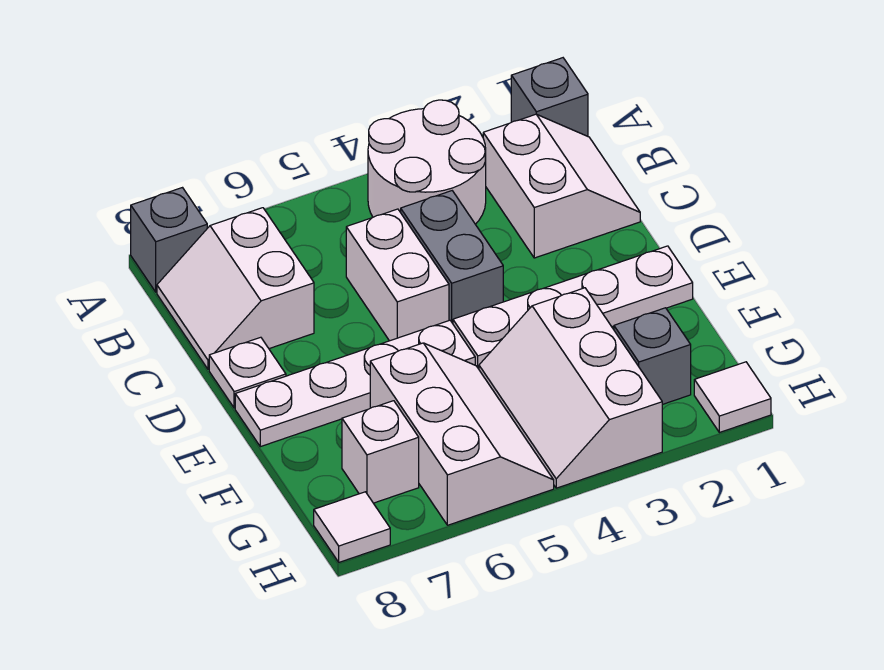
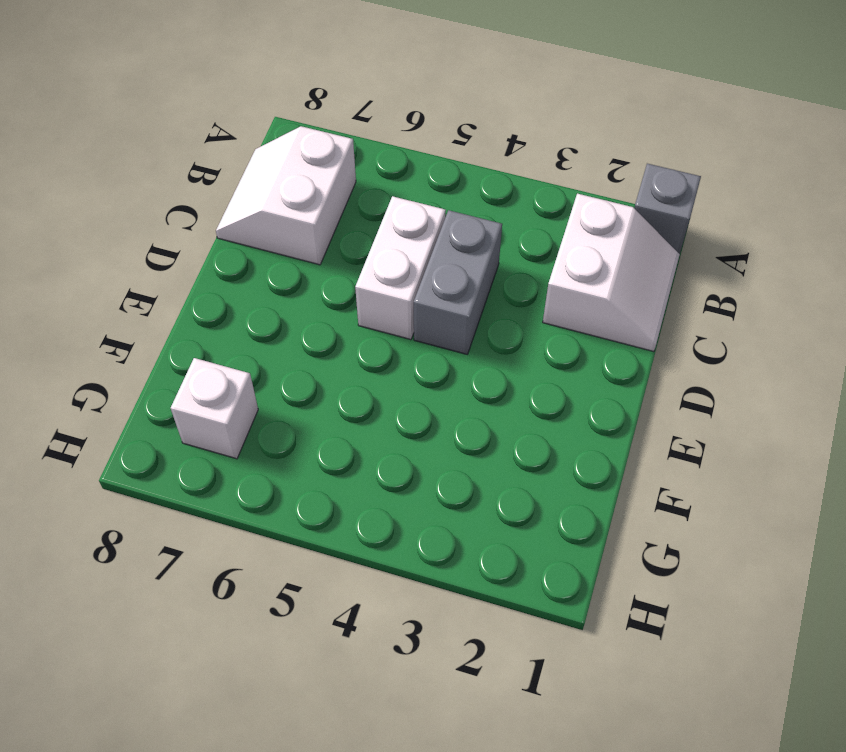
none -> white 2x2 round brick [368,100,486,224]
none -> grey 1x1 brick [131,188,207,292]
none -> white 1x1 plate [209,337,286,408]

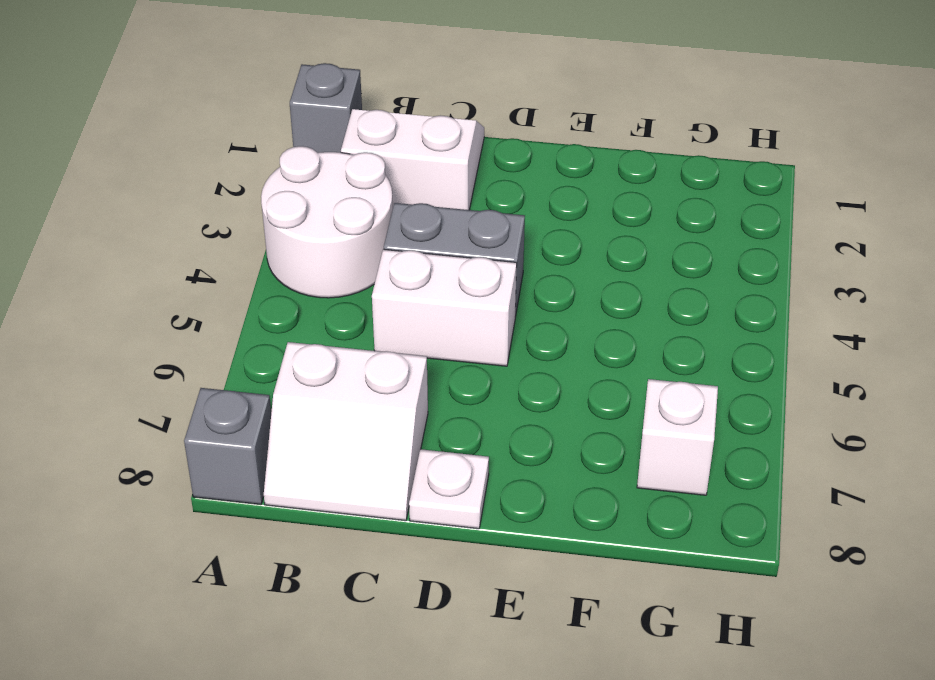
none -> white 1x4 plate [453,246,693,369]
none -> white 1x4 plate [235,320,475,447]
none -> white 2x3 slope [479,288,662,488]

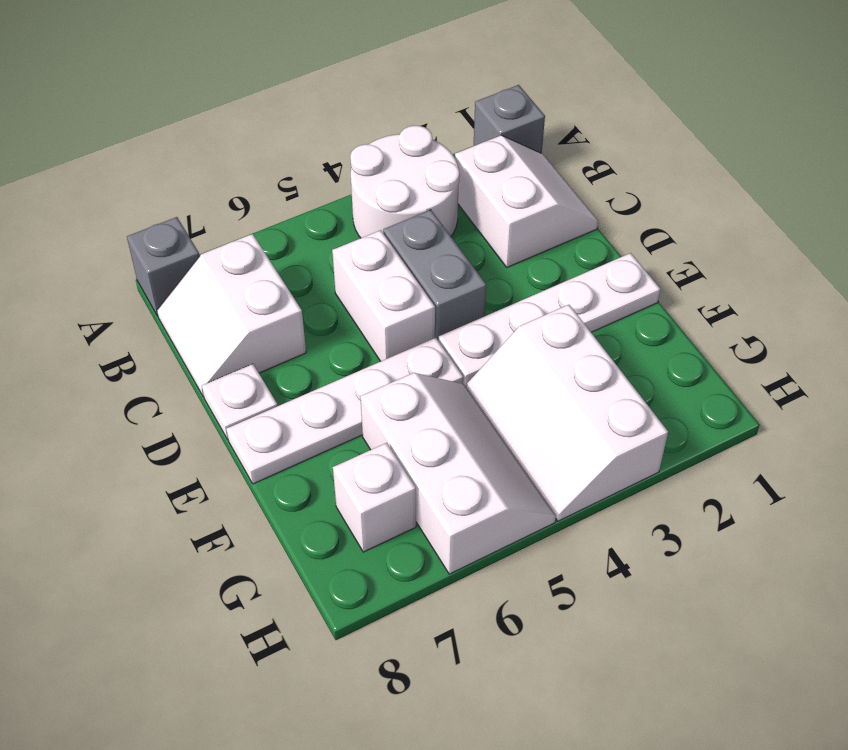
none -> grey 1x1 brick [614,308,691,405]
none -> white 1x1 tile [694,362,771,433]
none -> white 1x1 tile [314,492,390,562]

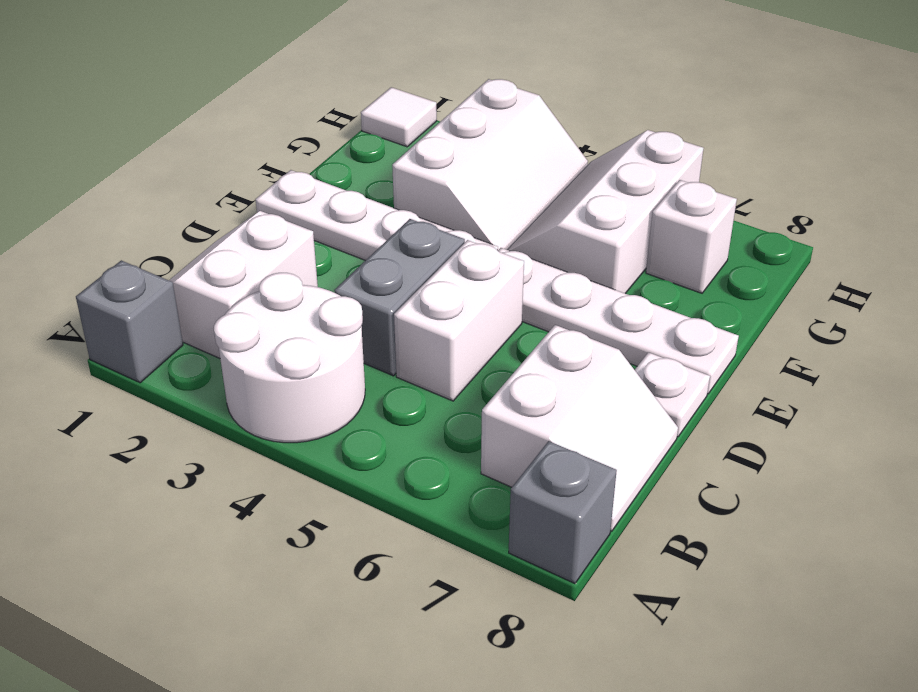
none -> grey 1x1 brick [614,308,691,405]
none -> white 1x1 tile [314,492,390,562]

